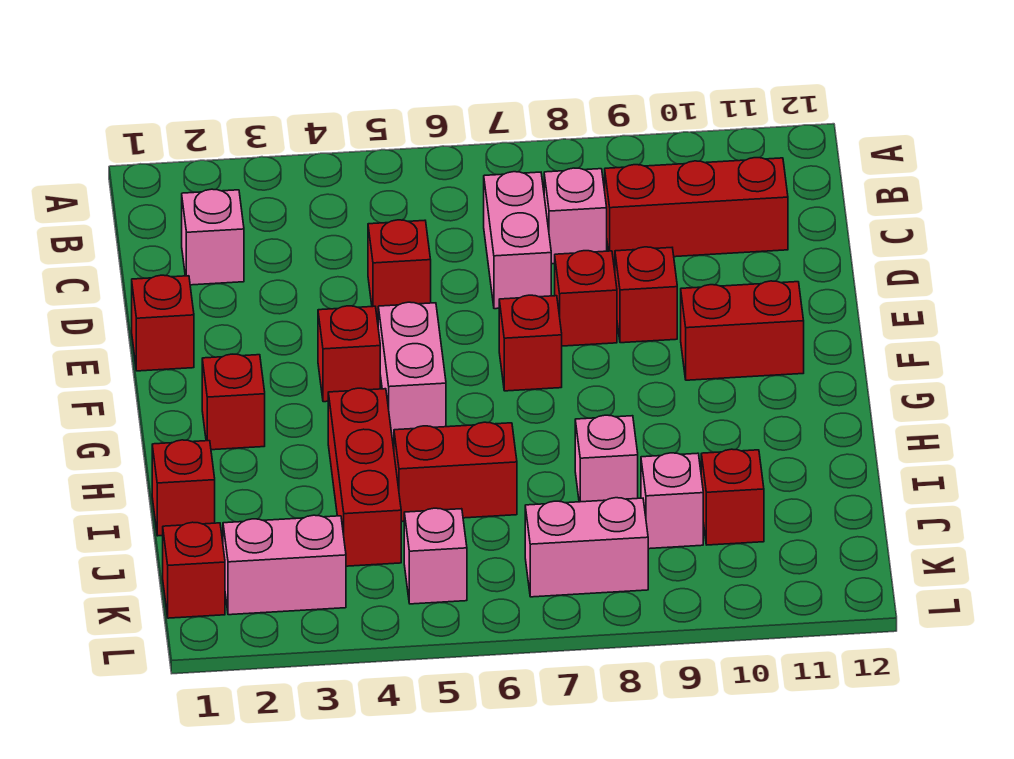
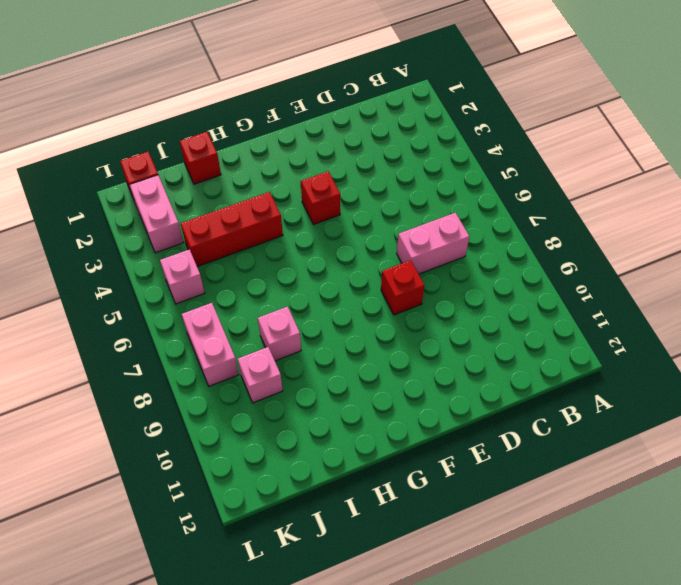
none -> pink 1x1 brick [182,189,244,285]
none -> pink 1x1 brick [544,168,607,264]
none -> red 1x3 brick [605,158,788,260]

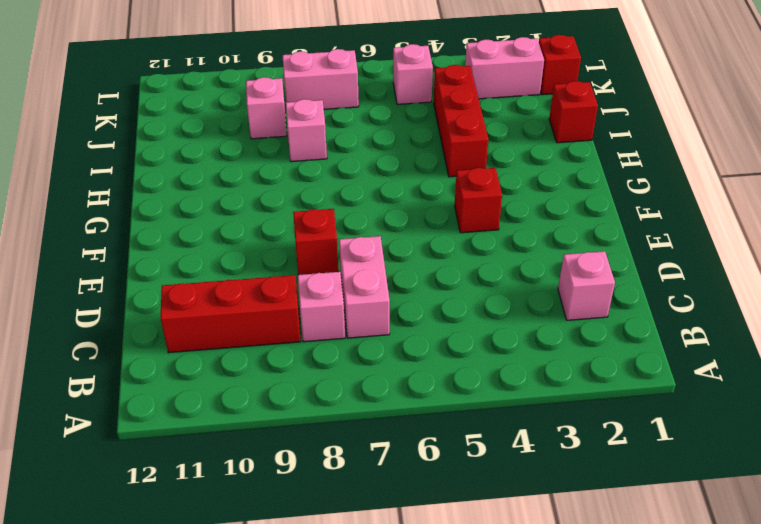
none -> red 1x1 brick [368,220,431,315]
none -> red 1x1 brick [132,275,194,371]
none -> red 1x1 brick [615,247,677,343]

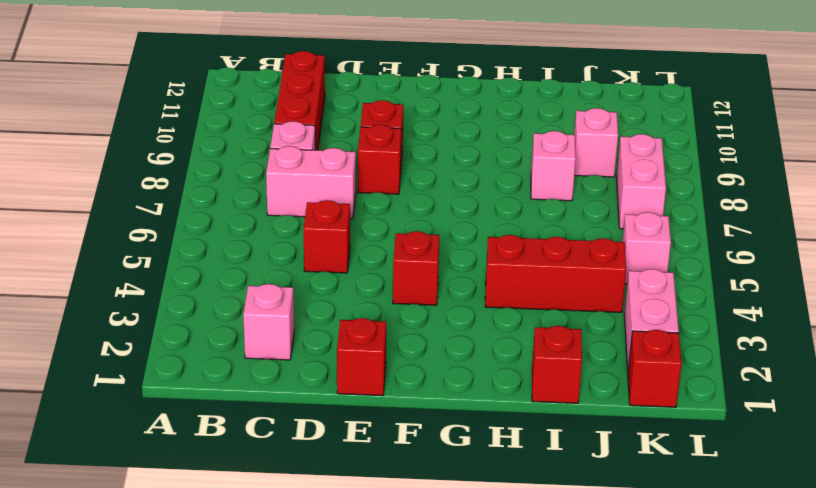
none -> pink 1x2 brick [378,302,446,439]
none -> red 1x1 brick [499,295,562,391]
none -> red 1x2 brick [681,281,804,380]

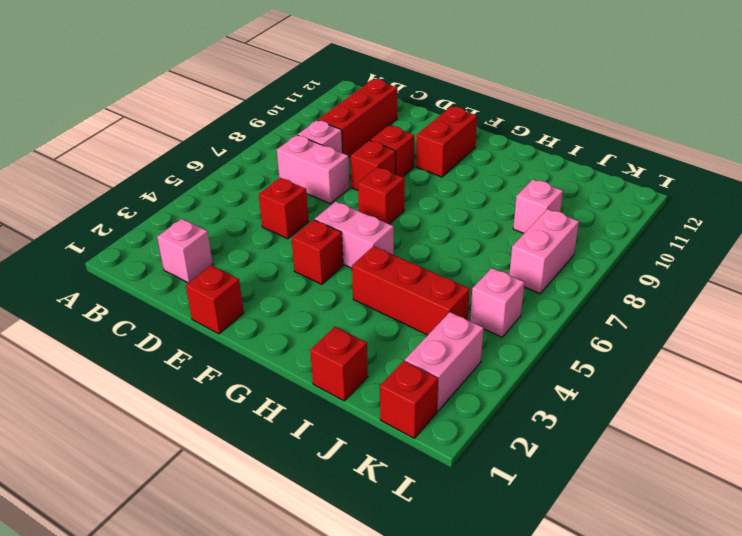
none -> red 1x1 brick [202,354,265,450]
none -> red 1x2 brick [394,422,517,522]
none -> pink 1x1 brick [575,415,638,502]

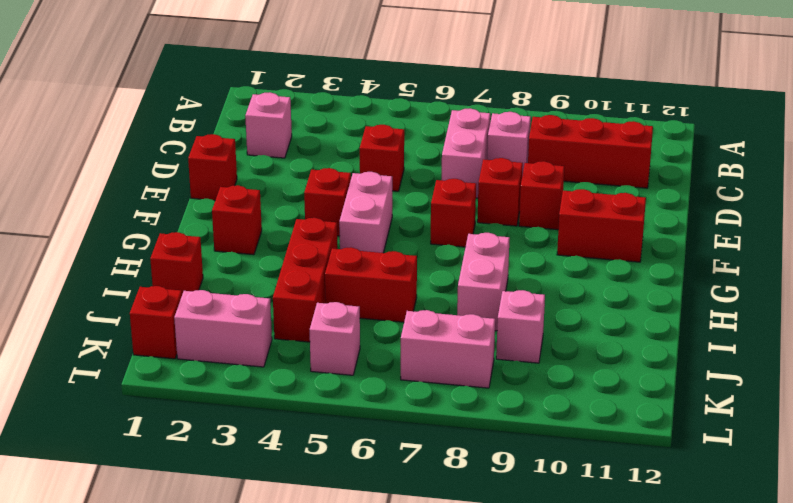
pink 1x2 brick [457,233,510,331] -> pink 1x1 brick [575,415,638,502]
none -> red 1x1 brick [701,449,764,545]

